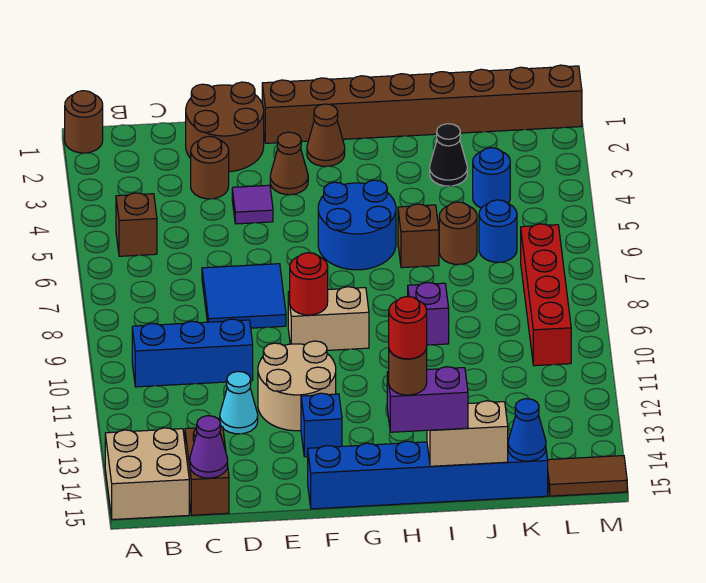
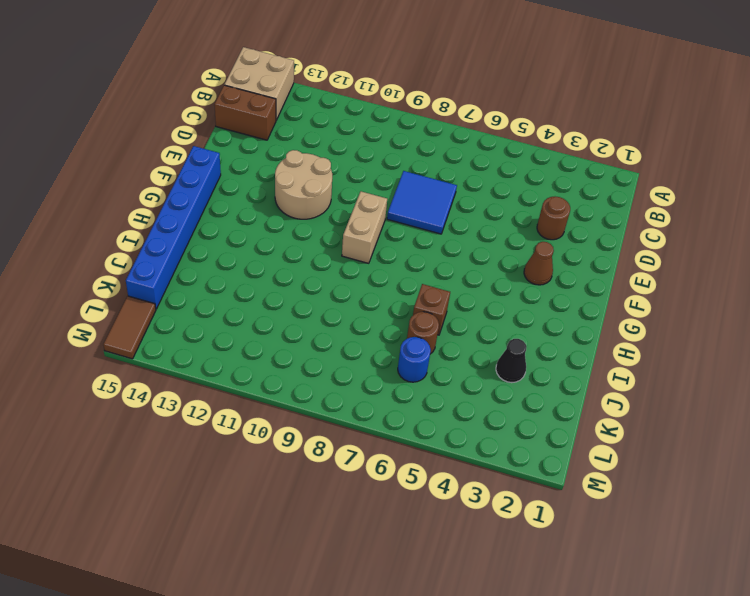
none -> brown 1x1 round brick [65,91,103,153]
none -> brown 1x1 brick [116,193,157,256]
none -> blue 1x3 brick [132,319,253,387]
none -> brown 2x2 round brick [186,82,264,172]

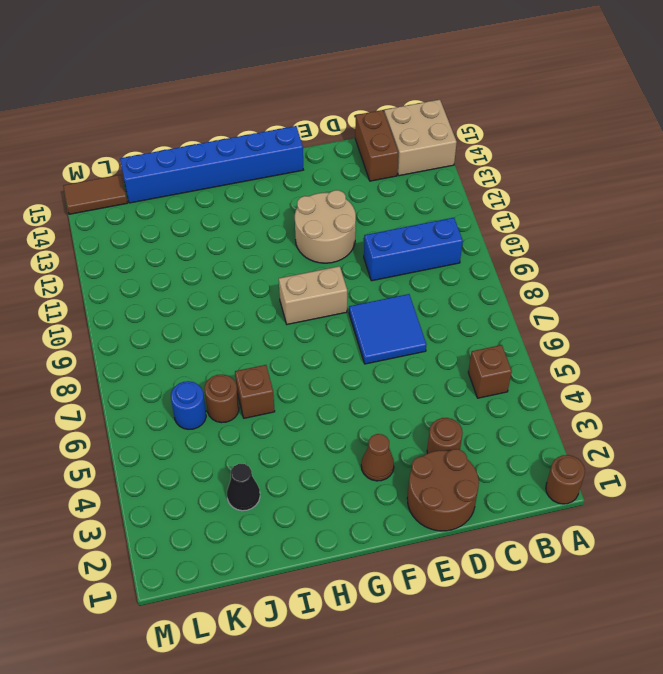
none -> cyan 1x1 cone [220,371,258,434]
none -> purple 1x1 tile [232,185,273,224]
none -> brown 1x8 brick [262,65,582,143]
none -> blue 1x1 brick [301,393,342,457]

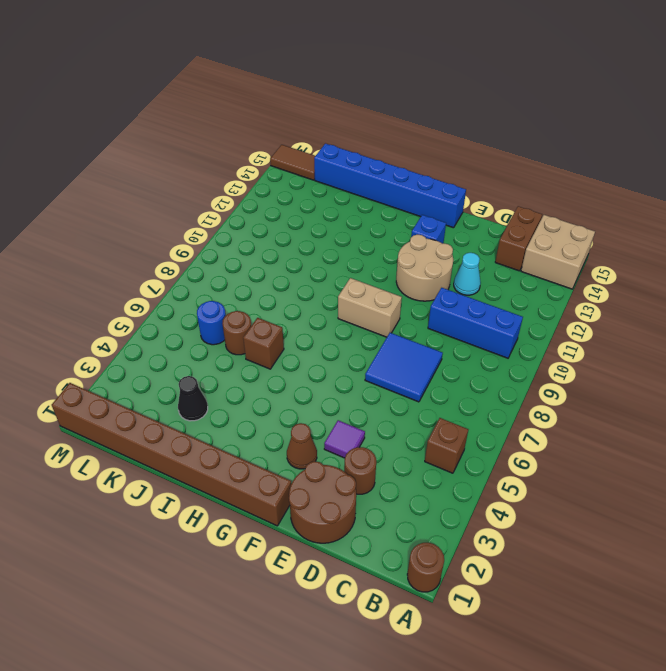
none -> brown 1x1 cone [307,104,345,166]
none -> blue 2x2 round brick [318,180,396,270]
none -> purple 1x1 brick [408,283,449,345]
none -> blue 1x1 round brick [473,148,510,208]

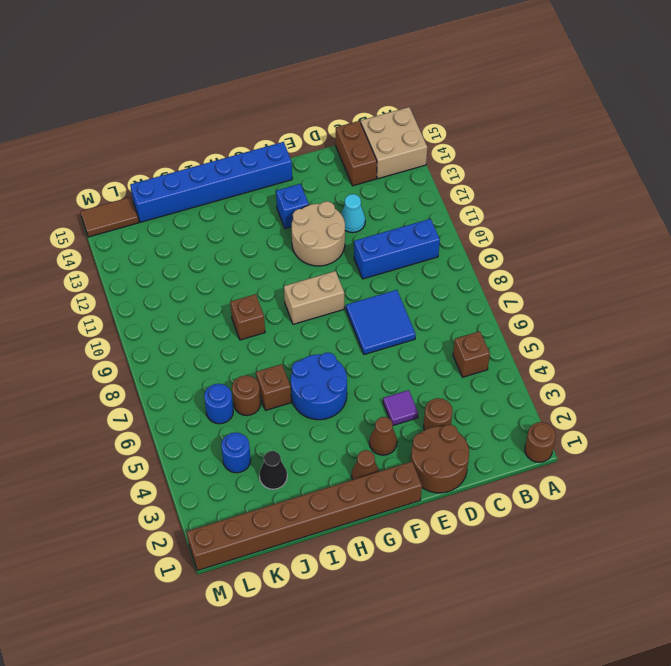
brown 1x1 brick [230,294,265,340] -> purple 1x1 brick [408,283,449,345]
none -> red 1x4 brick [521,224,571,366]
none -> purple 1x1 cone [190,416,228,478]
none -> red 1x1 round brick [290,253,328,315]
none -> tan 1x2 brick [427,401,508,466]

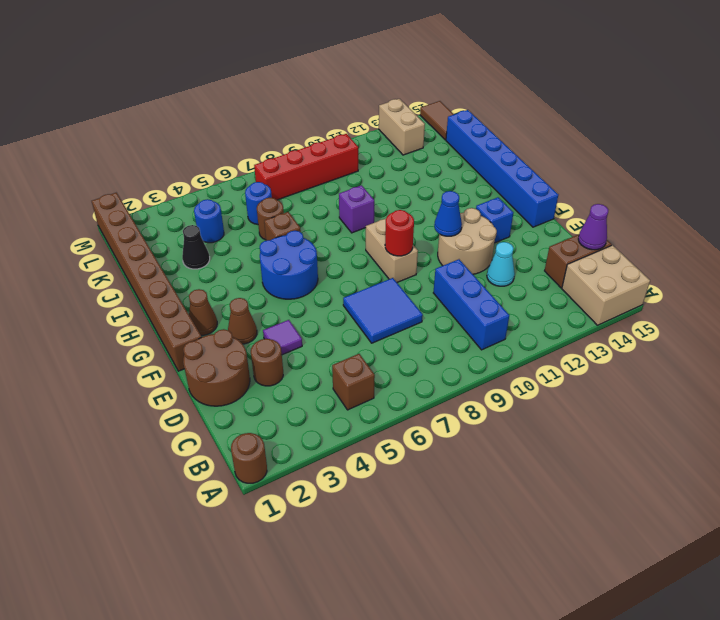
blue 1x1 cone [434,191,462,236] -> blue 1x1 cone moved to [508,399,546,461]
tan 1x2 brick [379,99,425,155] -> tan 1x2 brick moved to [427,401,508,466]
none -> purple 1x2 brick [387,367,468,432]
none -> brown 1x1 round brick [389,348,427,395]
none -> red 1x1 round brick [389,297,427,359]

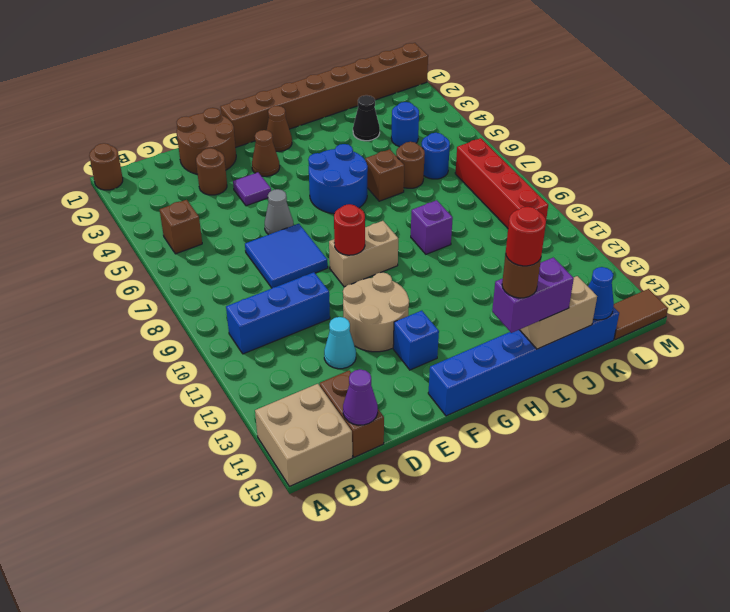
grey 1x1 cone [265,189,293,235] -> none

